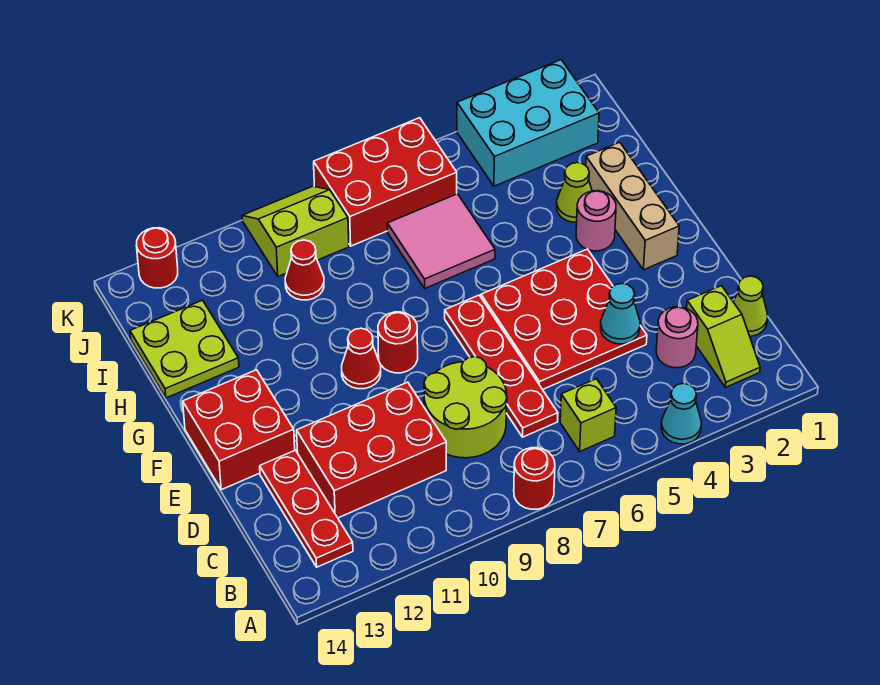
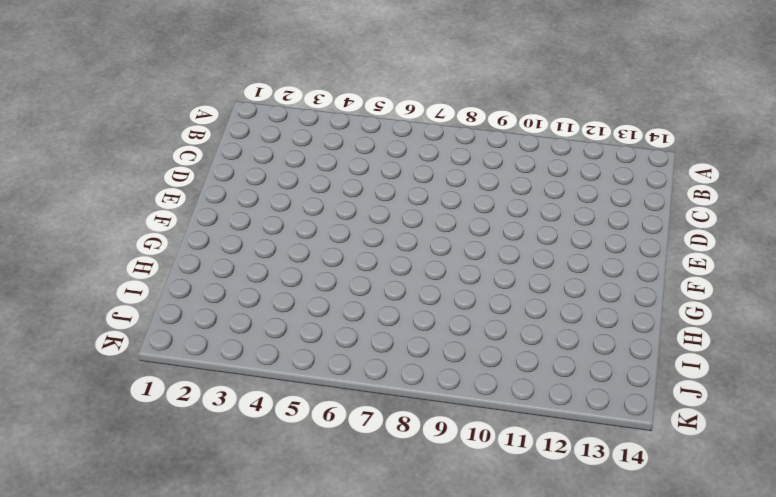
none -> cyan 1x1 cone [661,383,701,444]
none -> red 1x1 round brick [514,448,555,509]
none -> lime 1x2 slope [687,286,760,387]

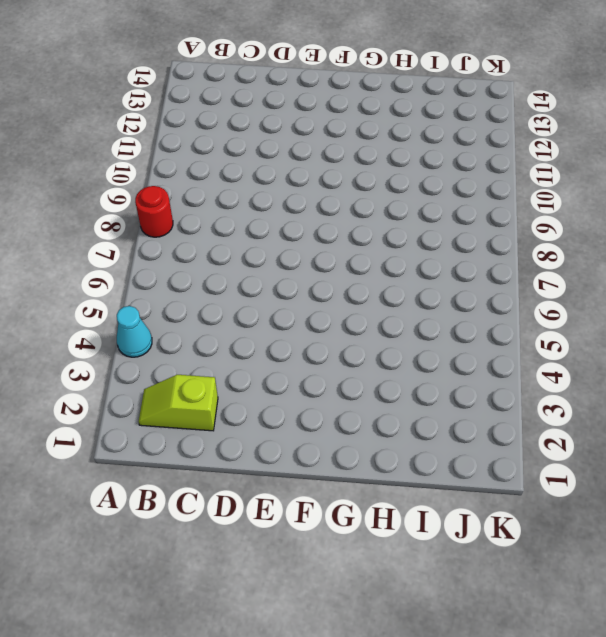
none -> lime 1x1 brick [560,379,616,451]
none -> red 1x3 plate [260,450,353,567]
none -> lime 1x1 cone [734,276,768,336]

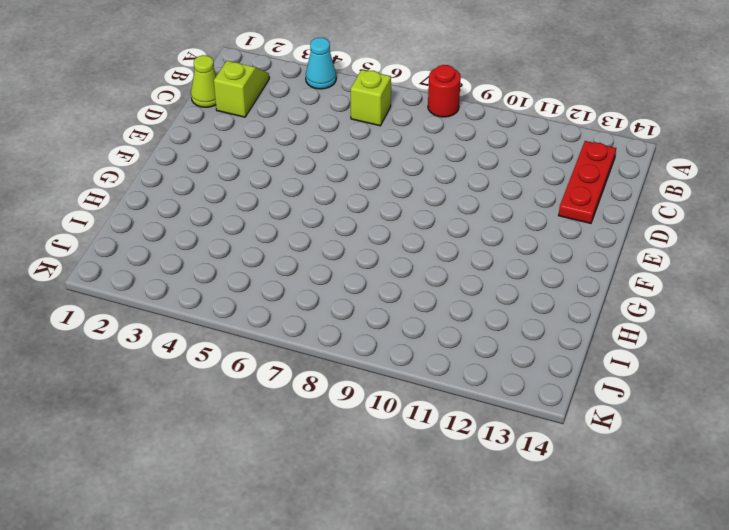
none -> pink 1x1 round brick [656,307,698,368]
none -> red 1x4 plate [445,295,558,437]
none -> lime 2x2 round brick [424,357,507,458]

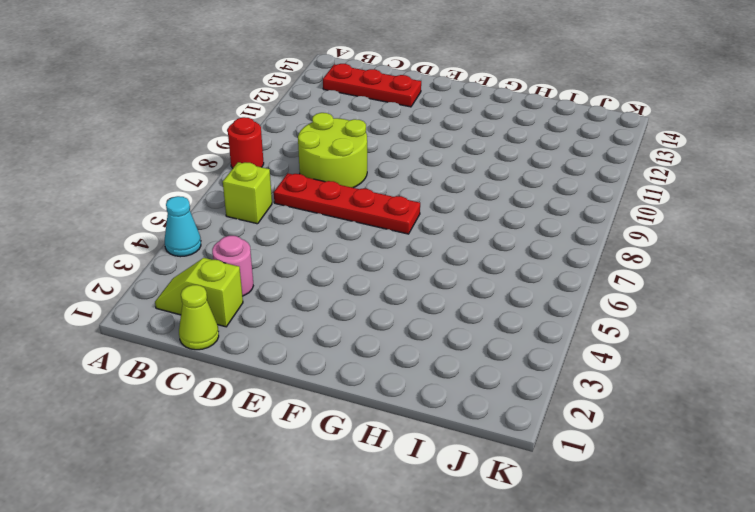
none -> red 2x3 brick [297,382,446,518]
none -> red 3x3 plate [481,249,647,390]
none -> red 2x2 brick [183,370,295,490]

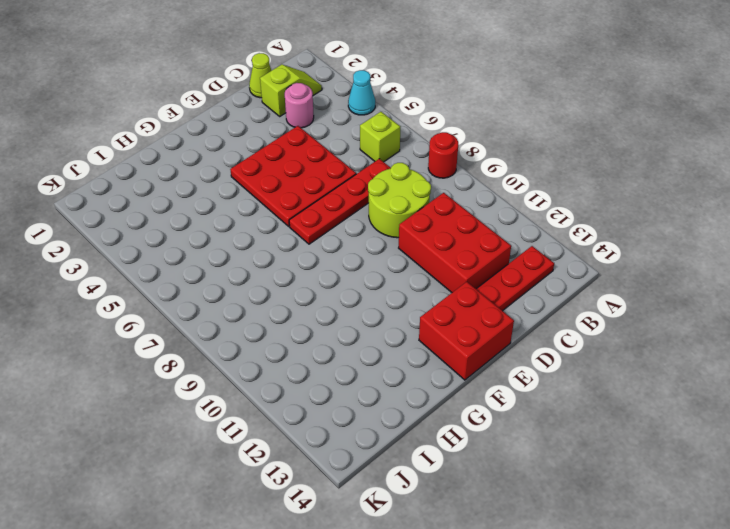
none -> tan 1x3 brick [586,142,679,270]
none -> red 1x1 round brick [378,312,418,373]
none -> red 1x1 cone [342,328,381,389]

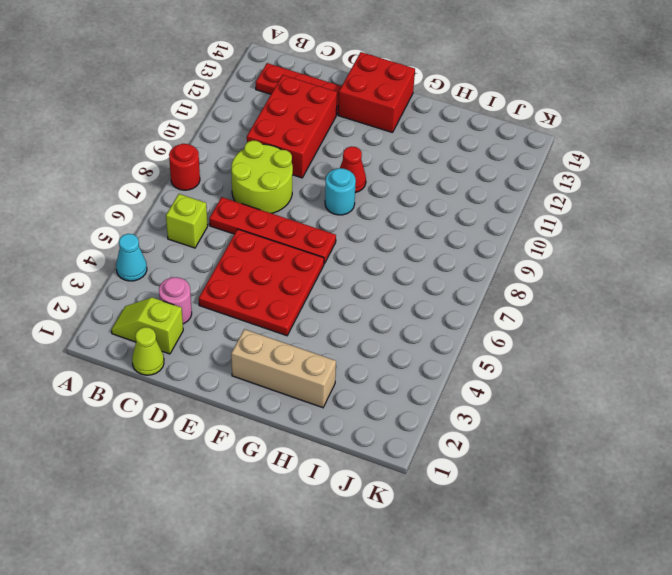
cyan 1x1 round brick [325,168,356,215] -> red 1x1 round brick [378,312,418,373]
none -> pink 1x1 round brick [576,191,616,251]
none -> lime 1x1 cone [557,163,592,222]
none -> pink 2x2 tile [387,194,495,288]

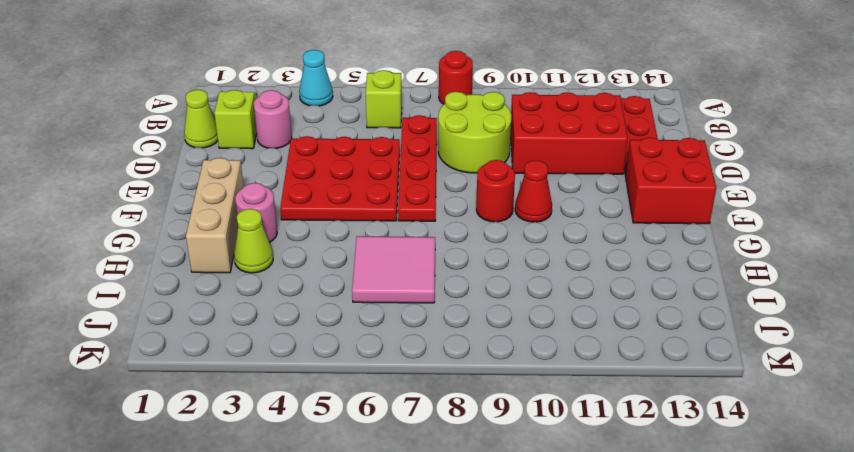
none -> lime 2x2 plate [130,300,239,398]
none -> red 1x1 cone [285,240,324,300]
none -> cyan 2x3 brick [457,60,599,186]

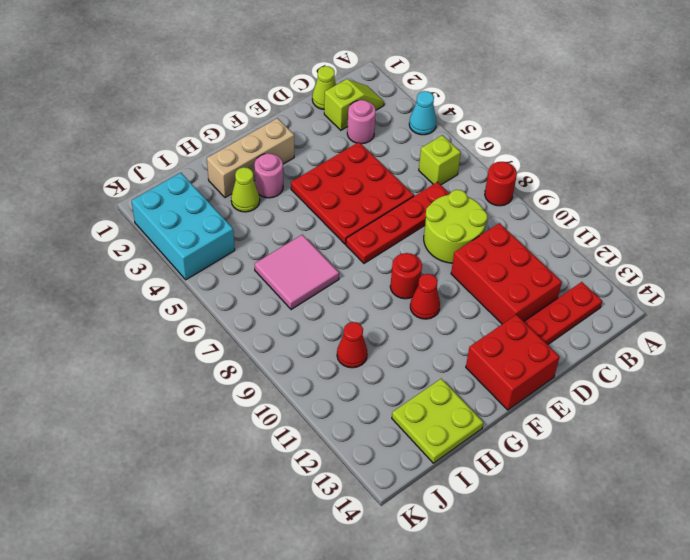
none -> red 2x3 brick [314,118,457,246]
none -> lime 2x2 slope [242,186,349,277]
none -> red 1x1 round brick [136,228,178,288]

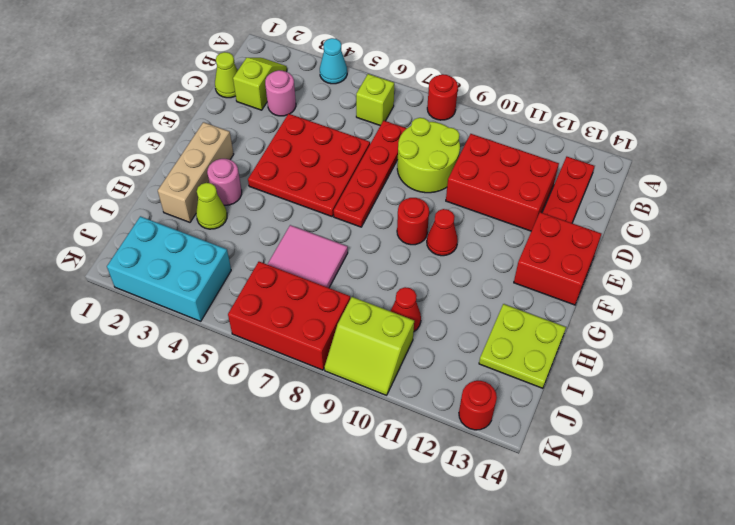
none -> cyan 1x1 cone [601,283,640,344]

